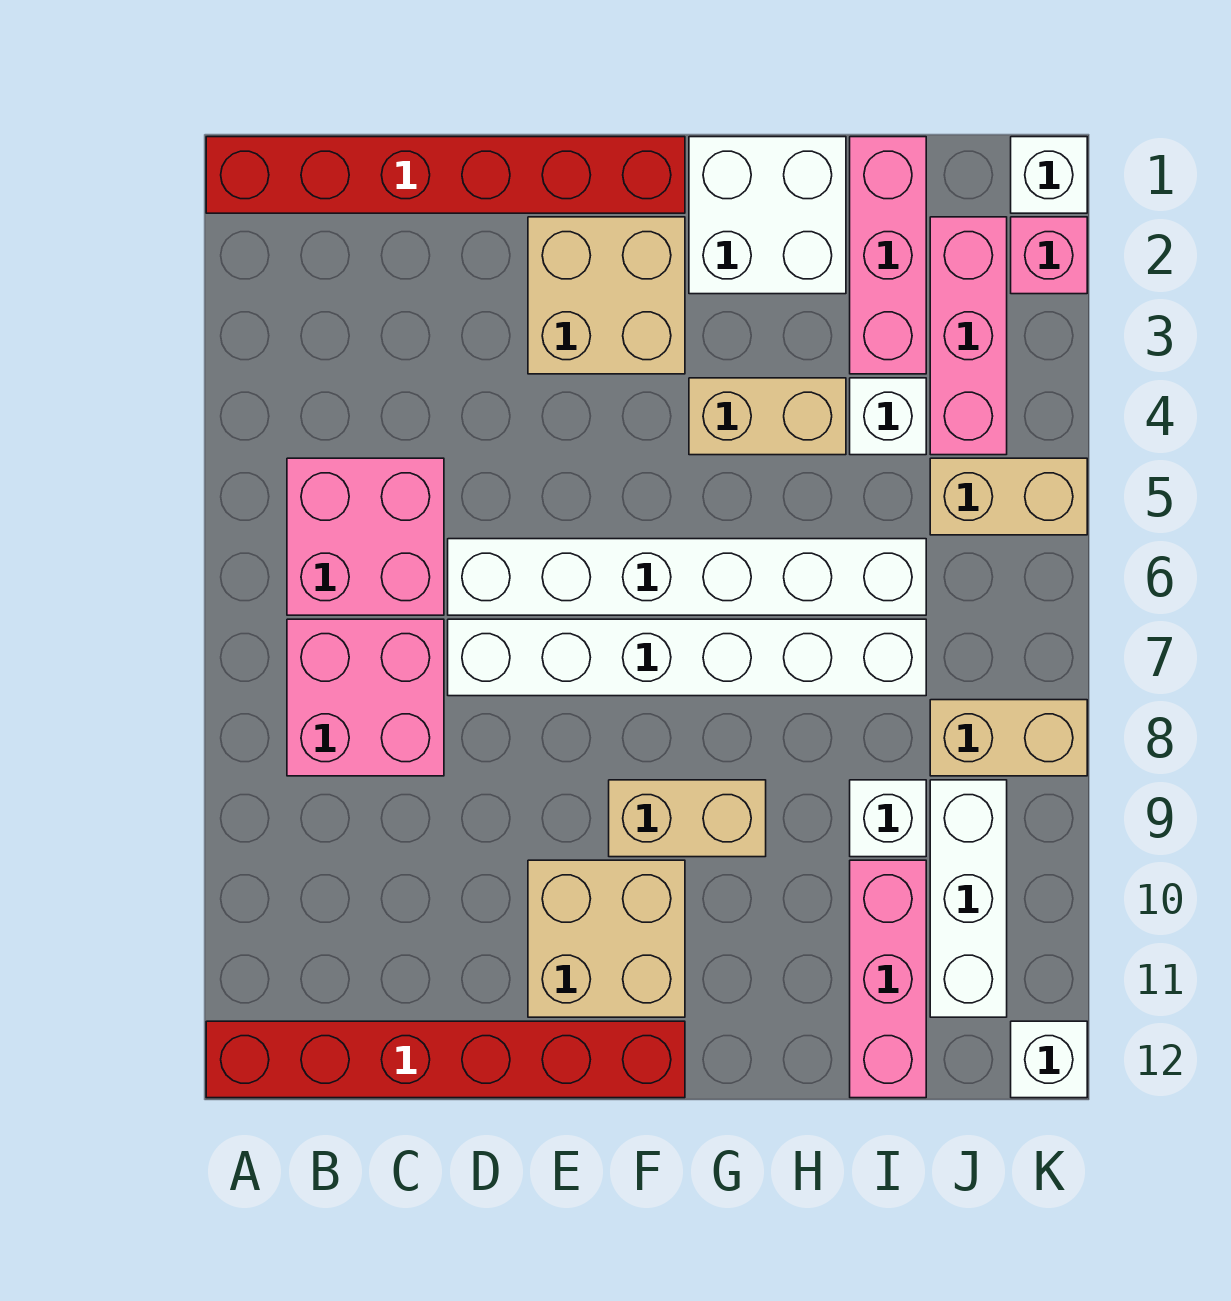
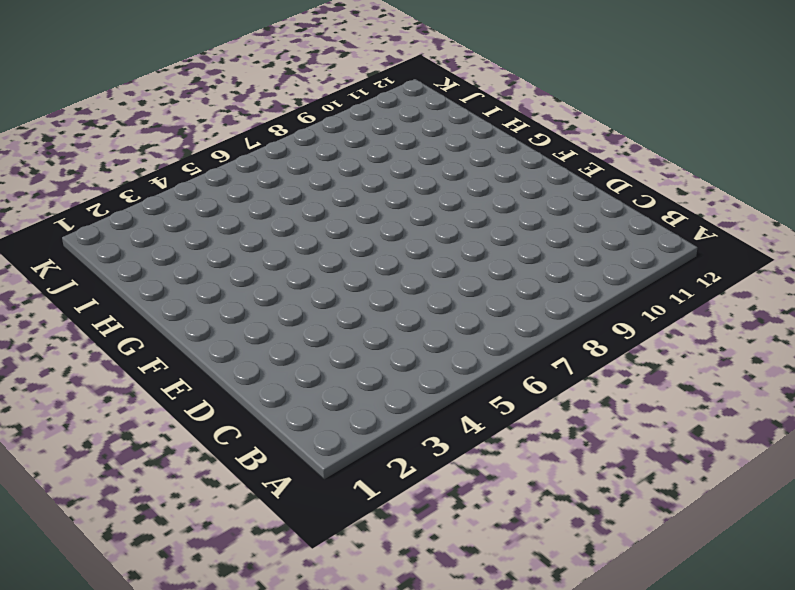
none -> red 1x6 brick [206,137,685,213]
none -> red 1x6 brick [206,1021,685,1098]
none -> pink 2x2 brick [287,458,444,615]

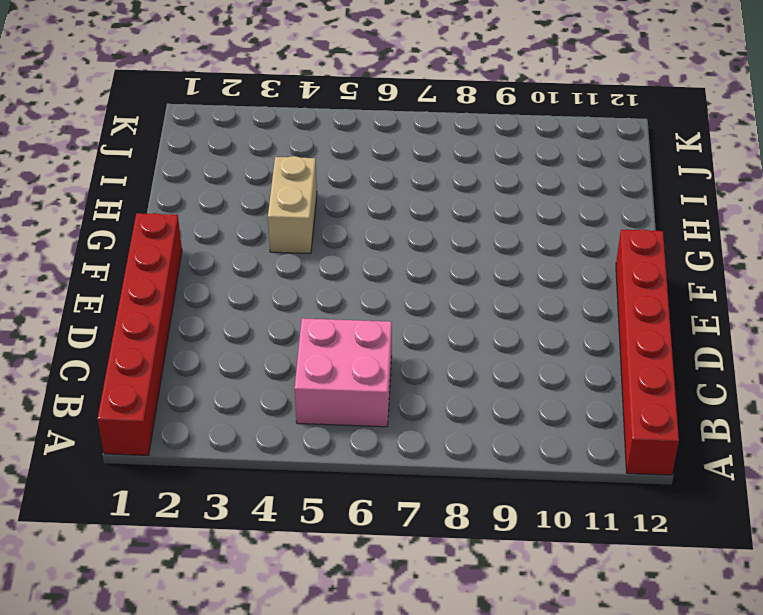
none -> pink 2x2 brick [287,619,444,776]
none -> white 1x6 brick [448,539,926,615]
none -> white 1x6 brick [448,619,926,696]

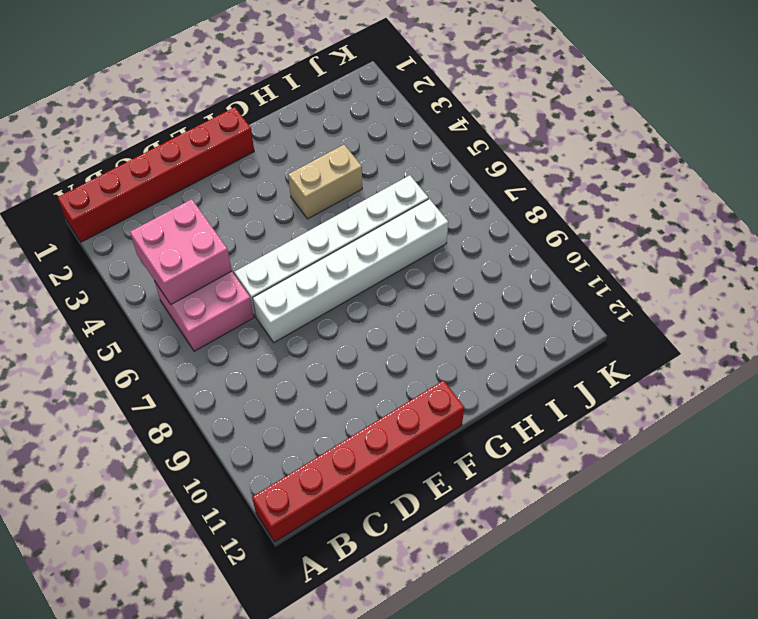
pink 2x2 brick [130,199,232,304] -> pink 2x2 brick moved to [287,619,444,776]
none -> tan 2x2 brick [528,217,685,374]
none -> tan 2x2 brick [528,860,685,1017]
none -> tan 1x2 brick [609,780,766,857]

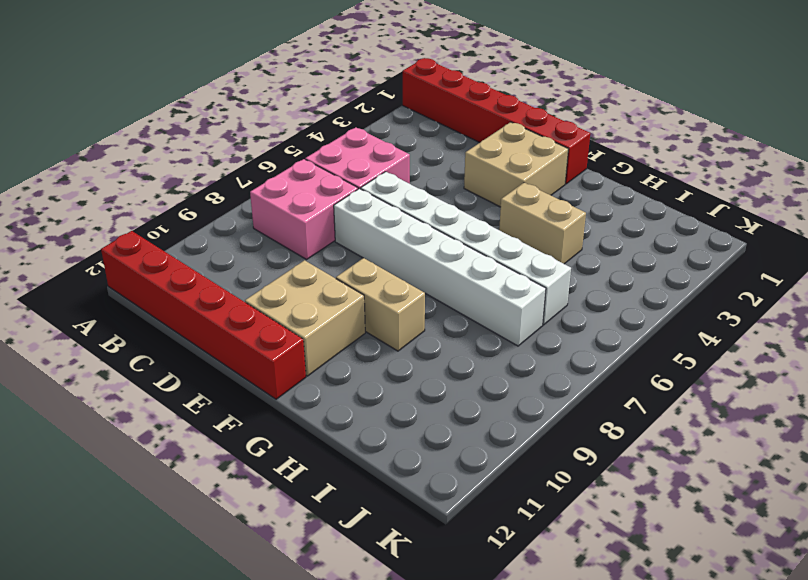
none -> white 2x2 brick [689,137,846,294]
none -> pink 1x3 brick [850,137,926,374]
none -> white 1x1 brick [850,378,926,455]

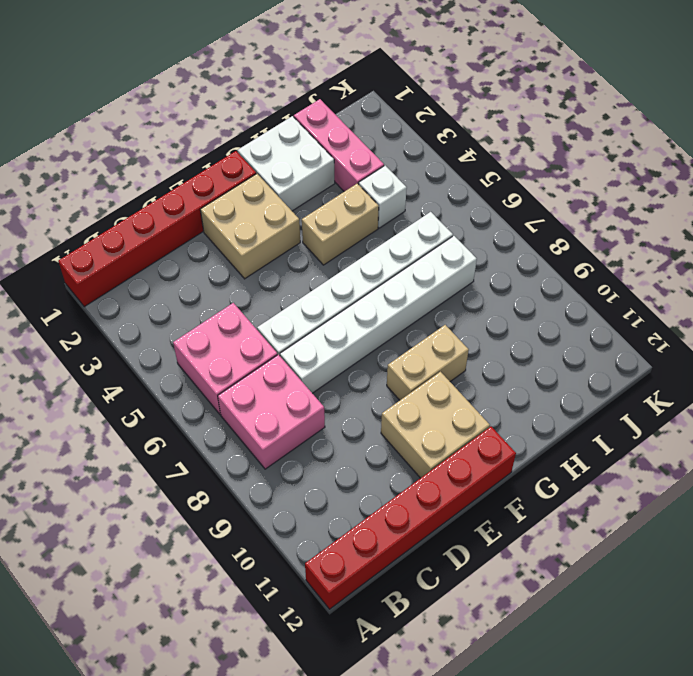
none -> white 1x1 brick [850,780,926,857]
none -> pink 1x3 brick [850,860,926,1098]
none -> pink 1x3 brick [930,217,1007,455]

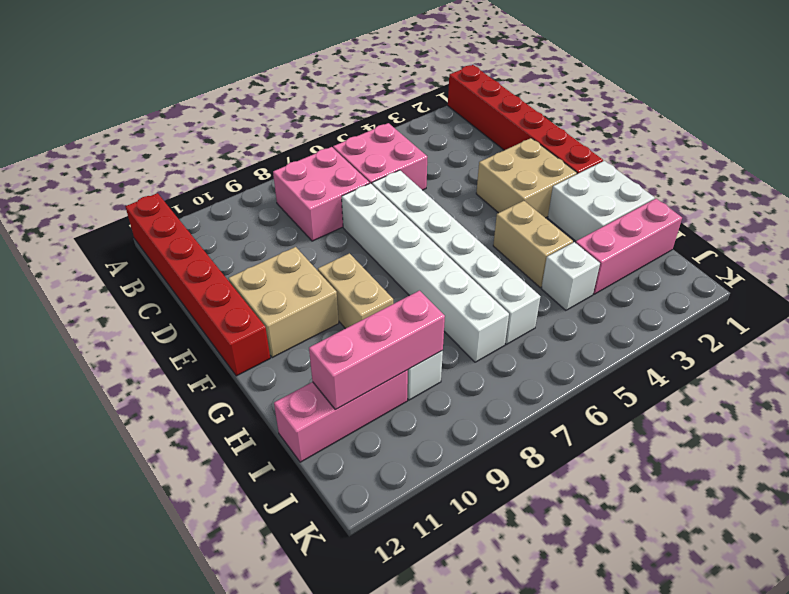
pink 1x3 brick [309,291,445,410] -> pink 1x3 brick moved to [930,217,1007,455]
none -> tan 1x2 brick [930,458,1087,535]
none -> tan 1x2 brick [930,700,1087,776]
none -> white 1x3 brick [930,780,1007,1017]

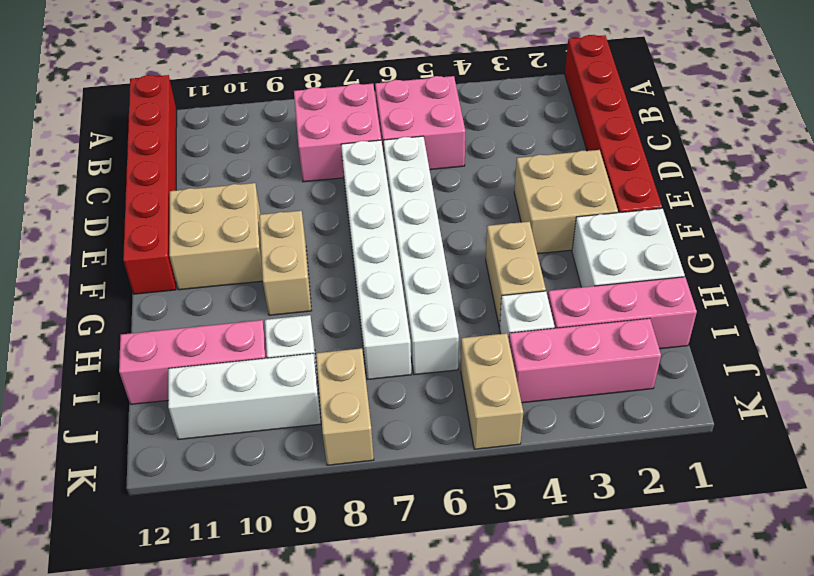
none -> white 1x1 brick [1011,137,1087,213]
none -> pink 1x1 brick [1011,217,1087,294]
none -> white 1x1 brick [1011,1021,1087,1098]

